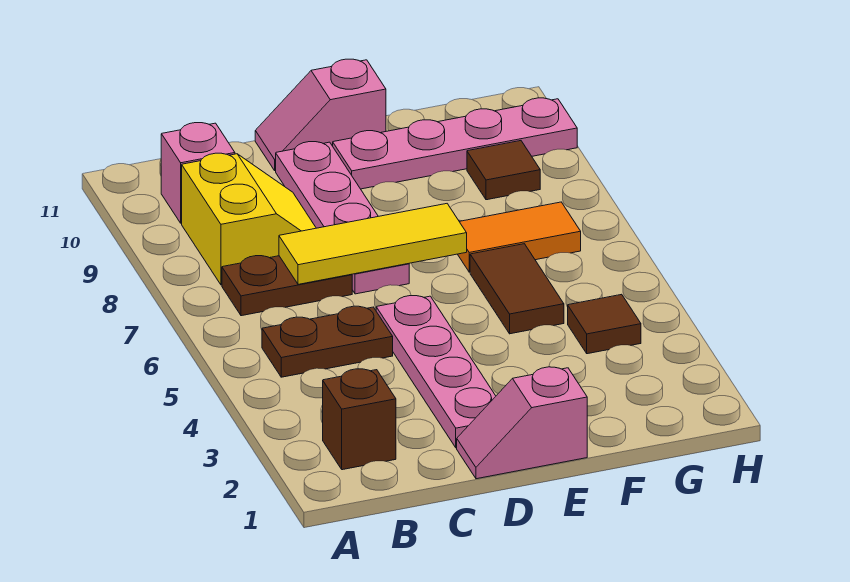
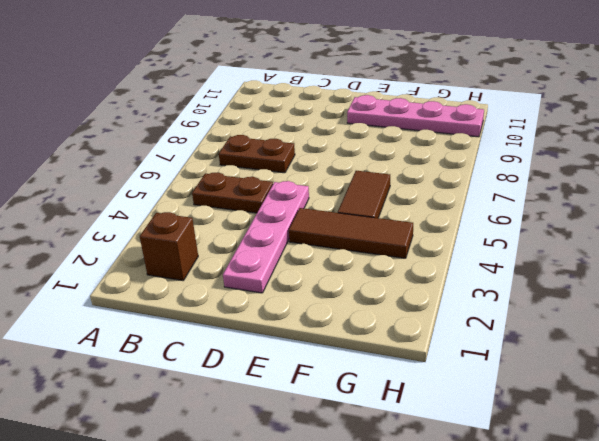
brown 1x3 tile [289,208,413,258] -> brown 1x1 tile [568,294,641,354]
none -> yellow 2x2 slope [182,153,316,285]
none -> pink 1x1 brick [161,123,235,223]
none -> pink 1x2 slope [457,367,587,479]

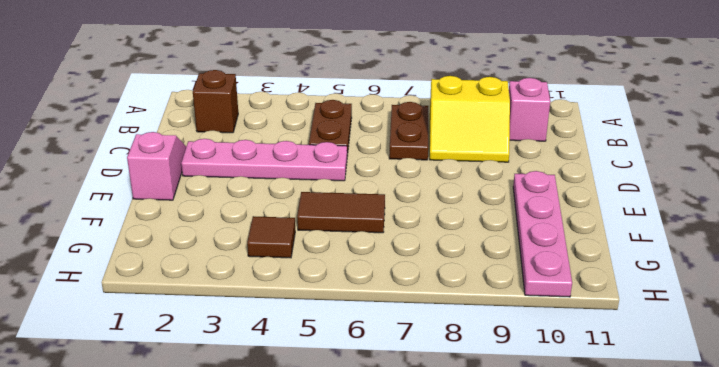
none -> pink 1x4 plate [276,142,409,294]
none -> pink 1x2 slope [255,59,386,171]
none -> orange 1x2 tile [458,202,581,272]

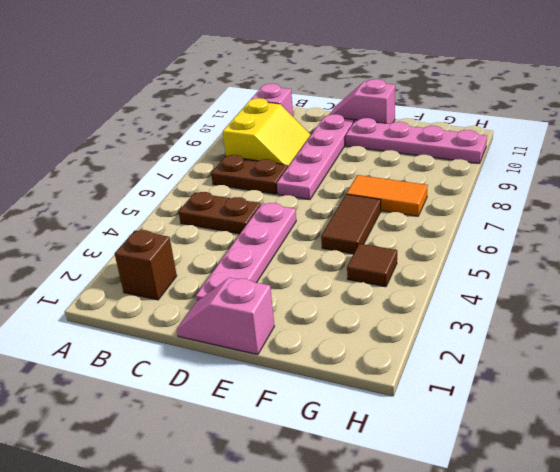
none -> brown 1x1 tile [467,141,540,200]
none -> yellow 1x3 tile [279,204,467,284]

